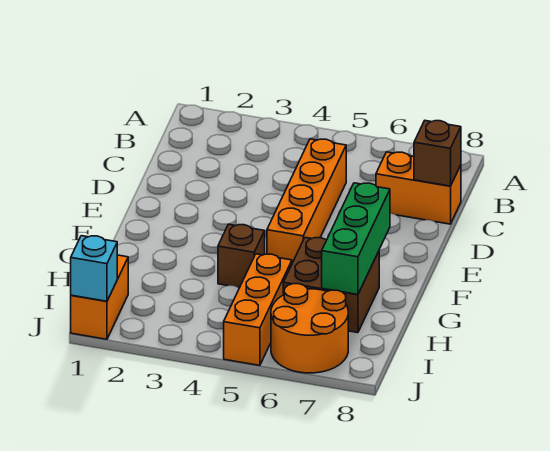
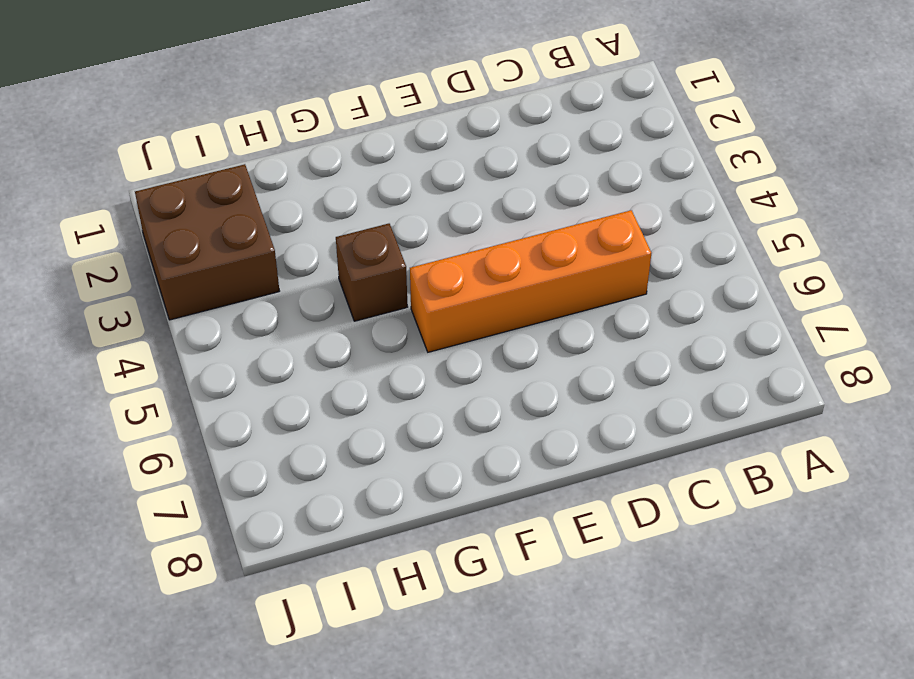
brown 2x2 brick [135,164,279,320] -> brown 2x2 brick moved to [283,238,379,333]
none -> orange 1x2 brick [376,152,461,224]
none -> orange 1x3 brick [224,254,292,365]

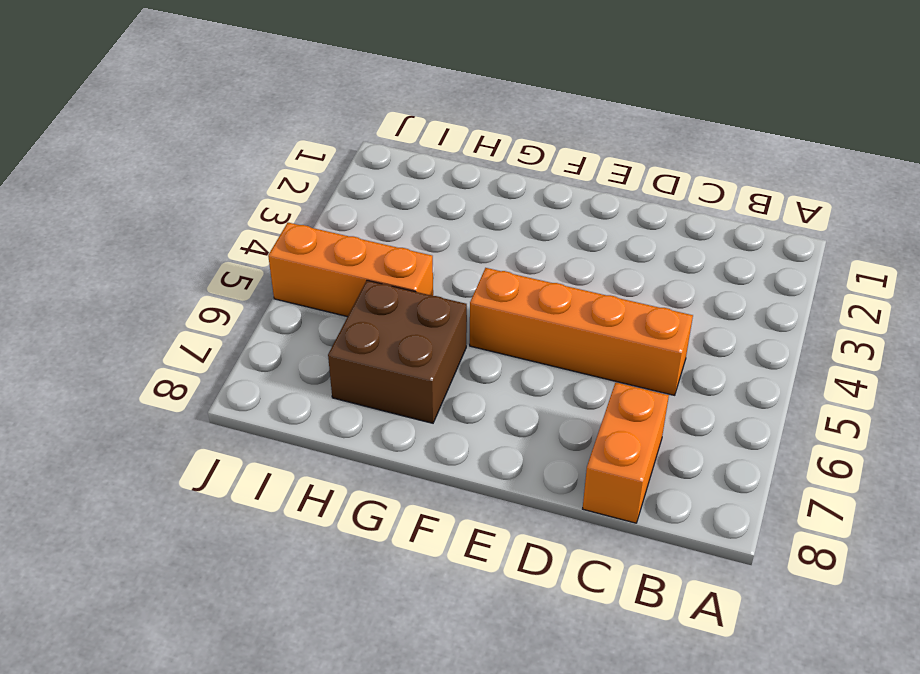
none -> brown 1x1 brick [218,224,265,288]
none -> orange 1x2 brick [71,255,128,339]

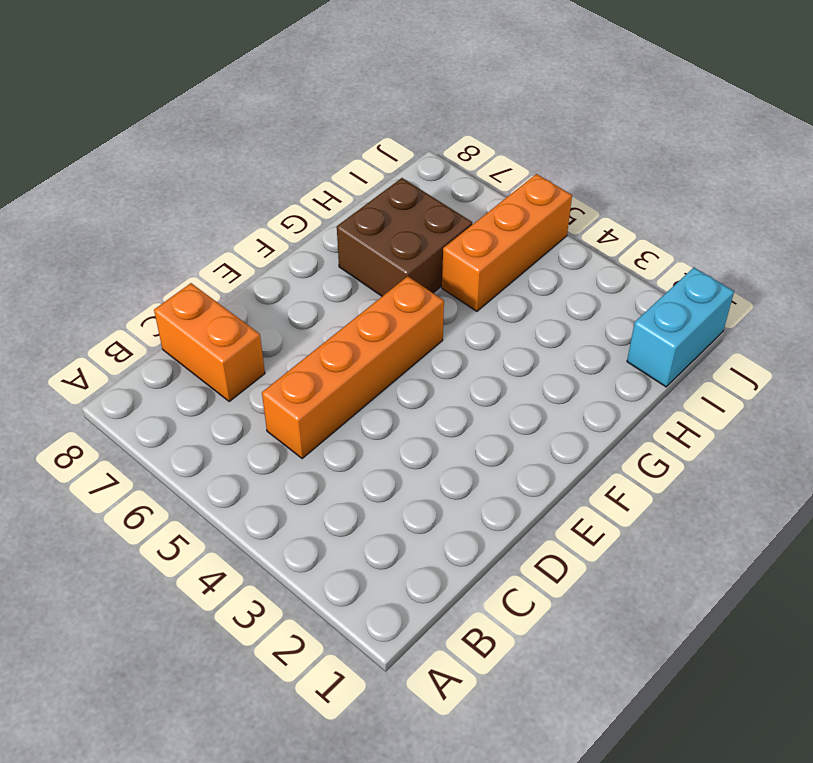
cyan 1x2 brick [627,268,734,387] -> orange 1x2 brick [71,255,128,339]
none -> brown 1x1 brick [218,224,265,288]
none -> orange 2x2 round brick [271,284,348,373]

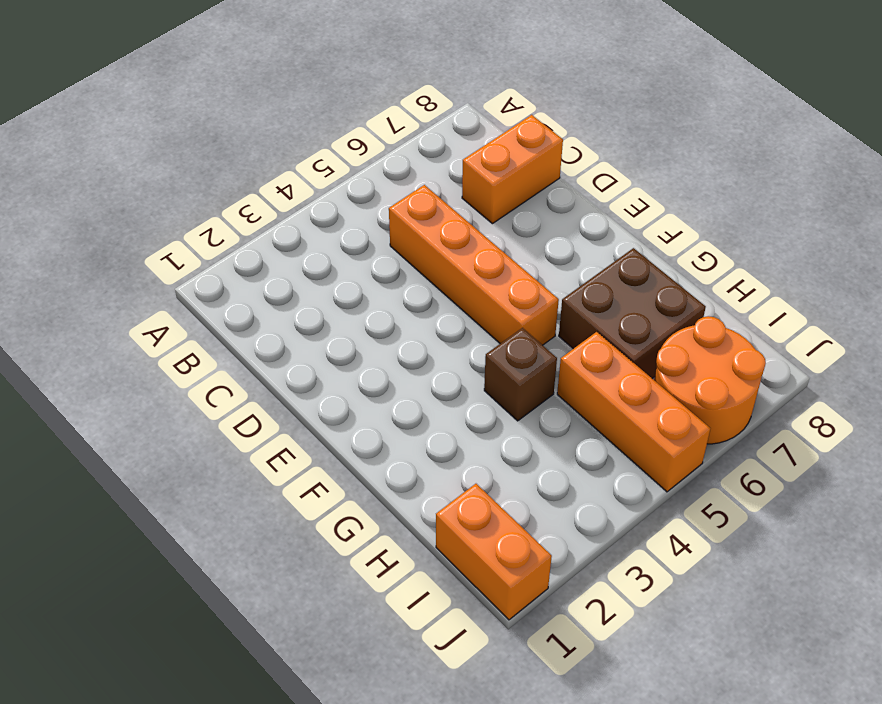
none -> brown 1x1 brick [414,121,461,186]
none -> green 1x3 brick [322,183,390,294]

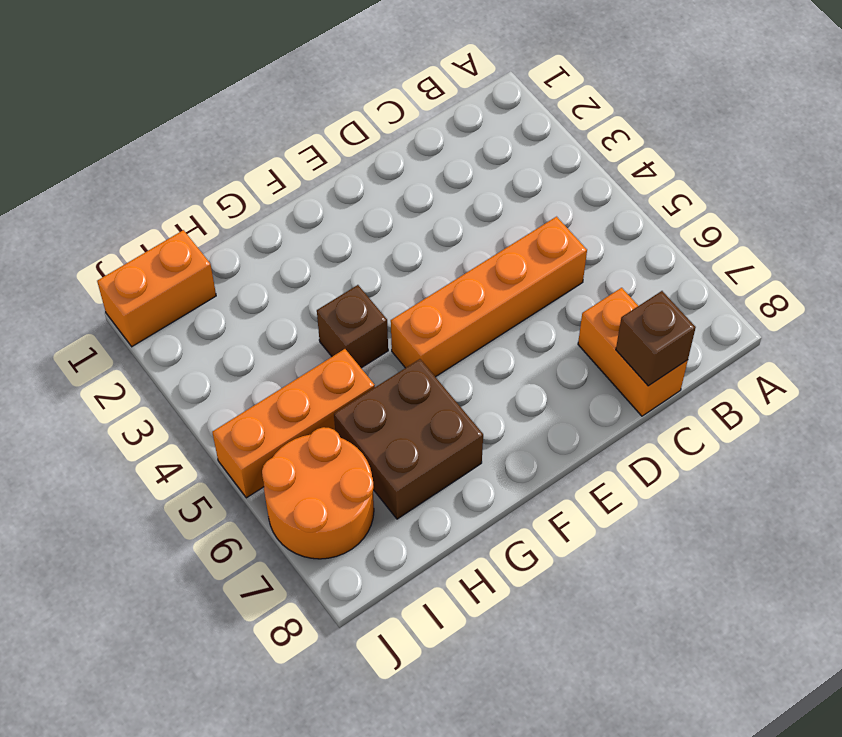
none -> green 1x3 brick [322,183,390,294]
none -> cyan 1x1 brick [71,236,117,301]

